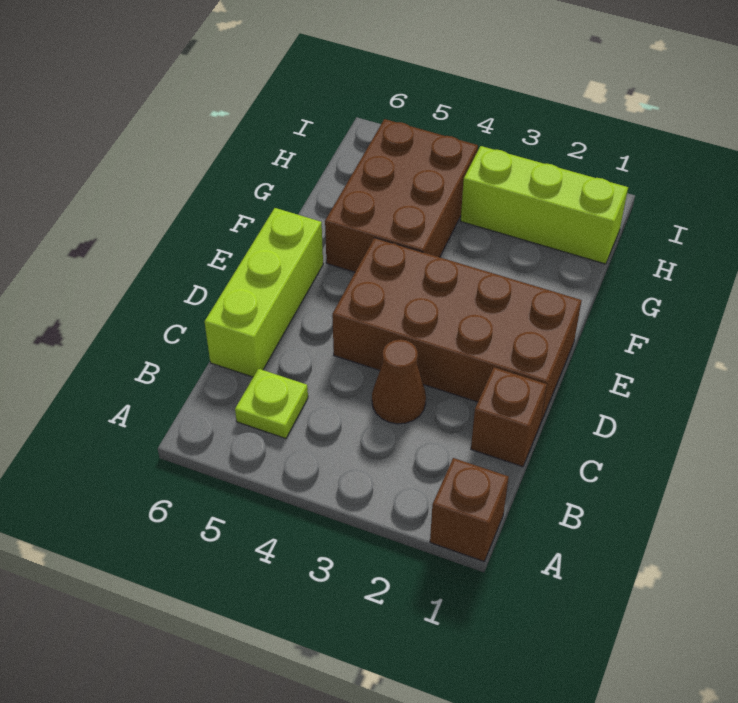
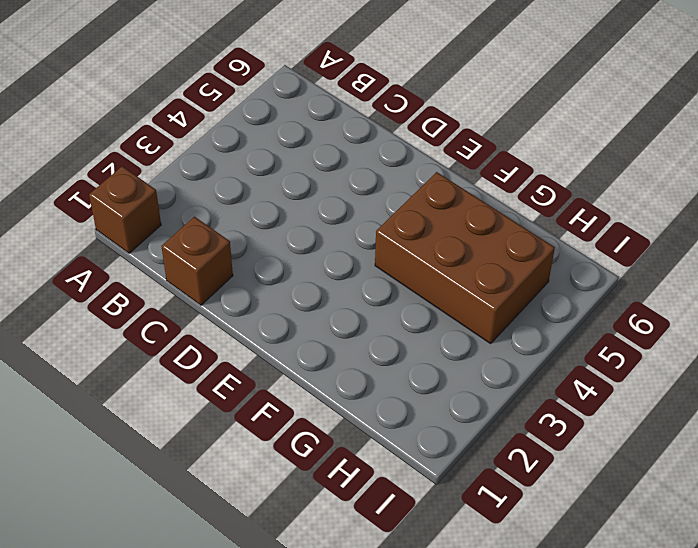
none -> lime 1x1 plate [235,369,308,439]
none -> brown 1x1 cone [372,340,426,424]

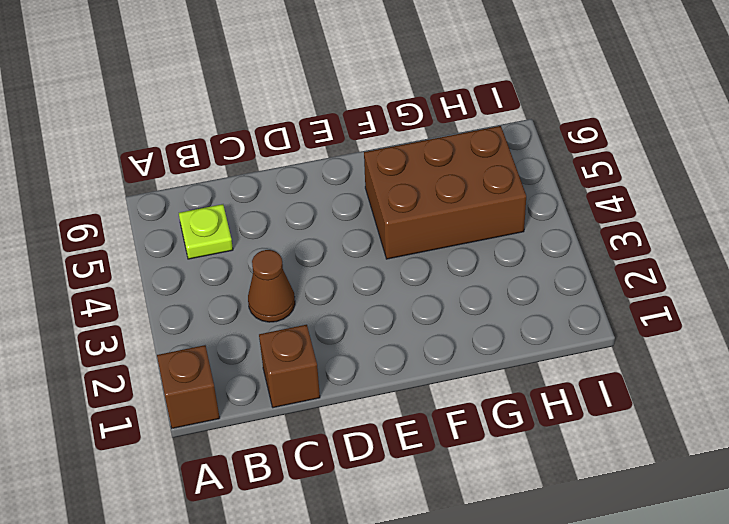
none -> lime 1x3 brick [205,208,323,377]
none -> brown 2x4 brick [332,238,582,422]

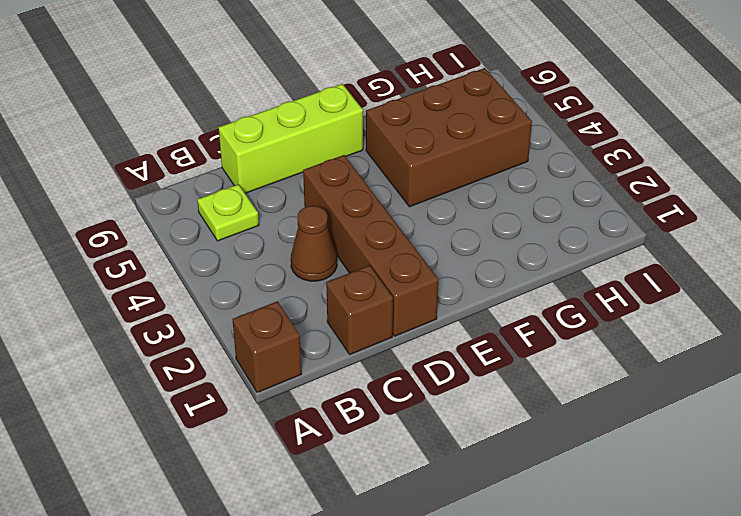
brown 1x4 brick [303,155,438,336] -> brown 2x4 brick [332,238,582,422]
none -> lime 1x3 brick [461,146,628,264]

